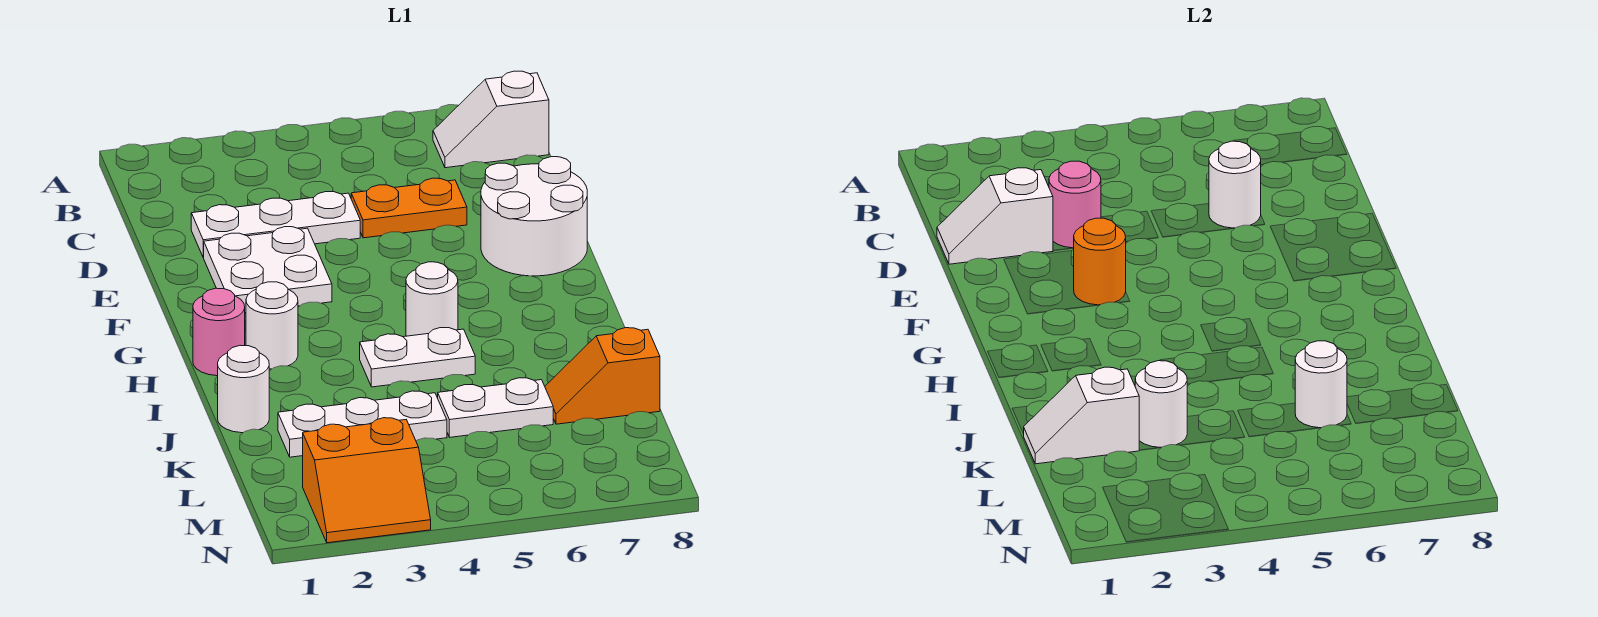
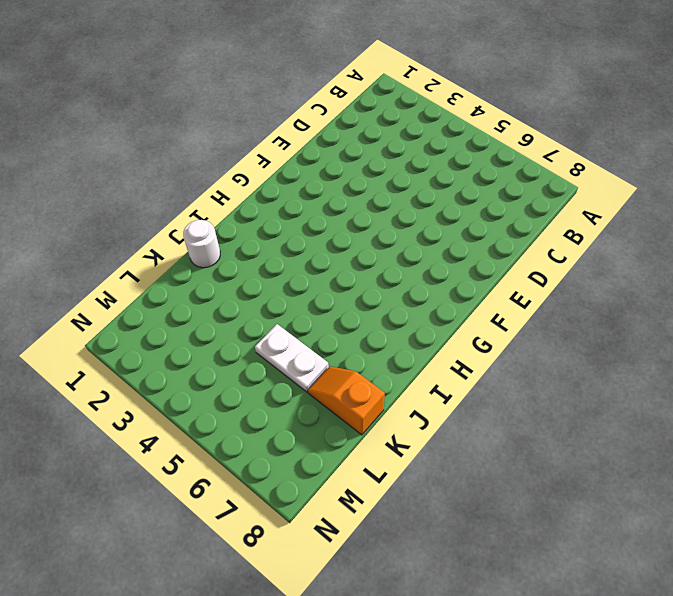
none -> white 1x2 slope [433,71,549,168]
none -> white 1x3 plate [191,192,360,257]
none -> orange 1x2 plate [351,178,467,238]

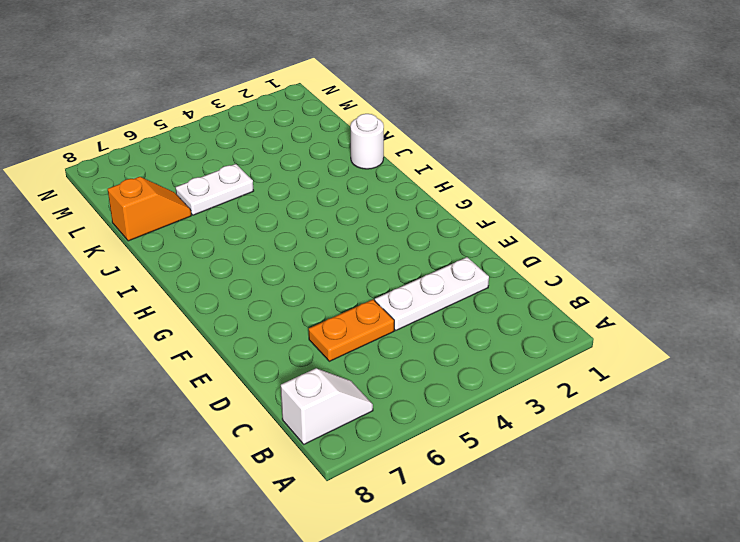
none -> white 2x2 plate [203,227,332,313]
none -> white 2x2 round brick [481,157,587,276]
none -> pink 1x1 round brick [193,288,245,376]

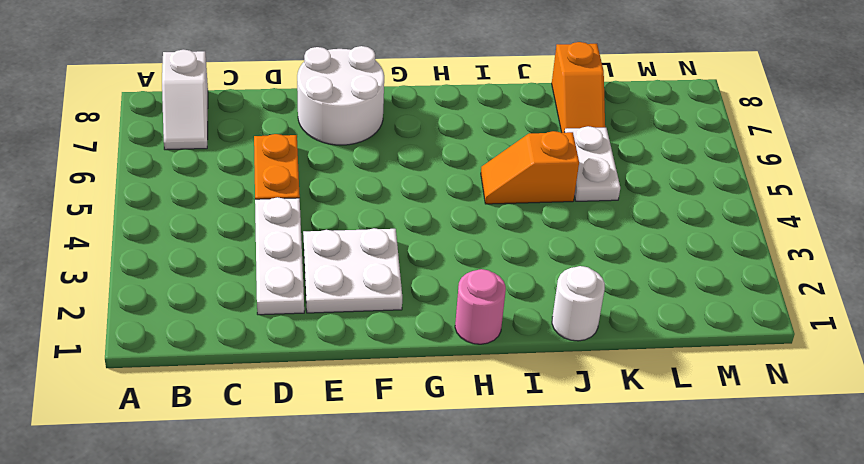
orange 1x2 slope [481,131,579,204] -> white 1x2 plate [360,328,475,387]
none -> white 1x1 round brick [246,282,298,369]
none -> white 1x1 round brick [406,262,458,336]
none -> white 1x3 plate [278,391,447,457]

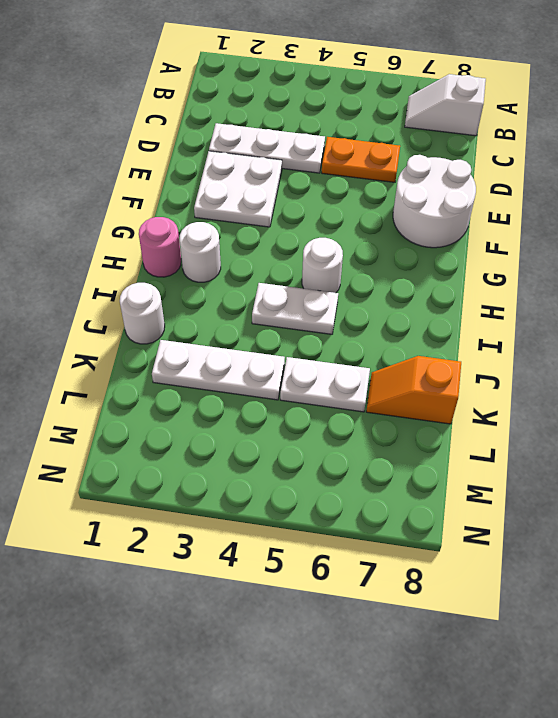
none -> orange 2x2 slope [303,418,431,543]
none -> white 1x2 slope [937,168,1053,264]
none -> pink 1x1 round brick [1049,161,1101,248]

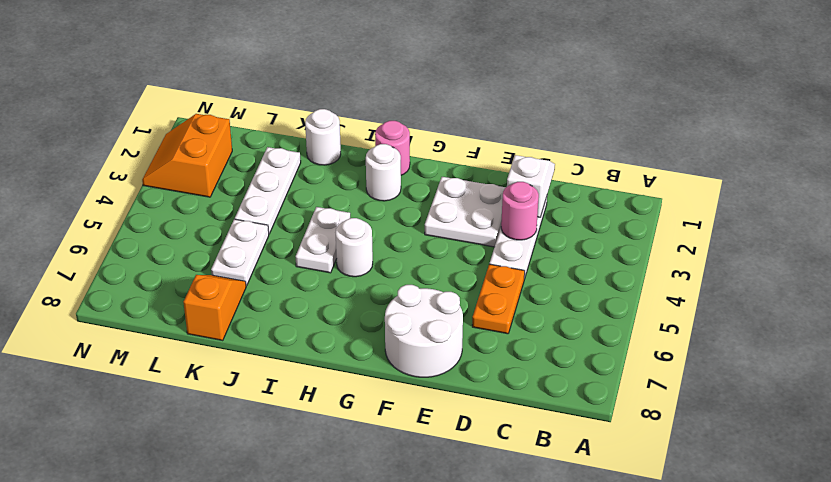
none -> white 1x2 slope [433,71,549,168]
none -> white 1x1 round brick [1209,141,1261,228]
none -> orange 1x1 round brick [1074,218,1126,305]

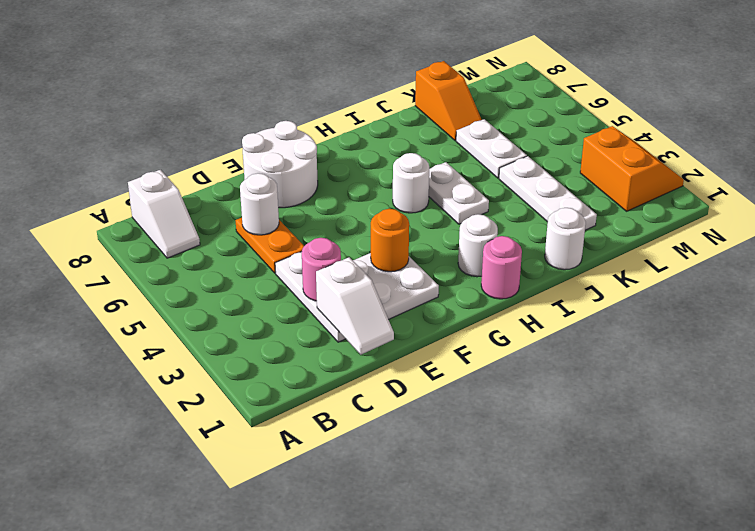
none -> white 1x2 slope [1024,367,1139,464]
none -> white 1x1 round brick [1135,361,1187,447]
none -> white 1x1 round brick [1295,341,1347,428]

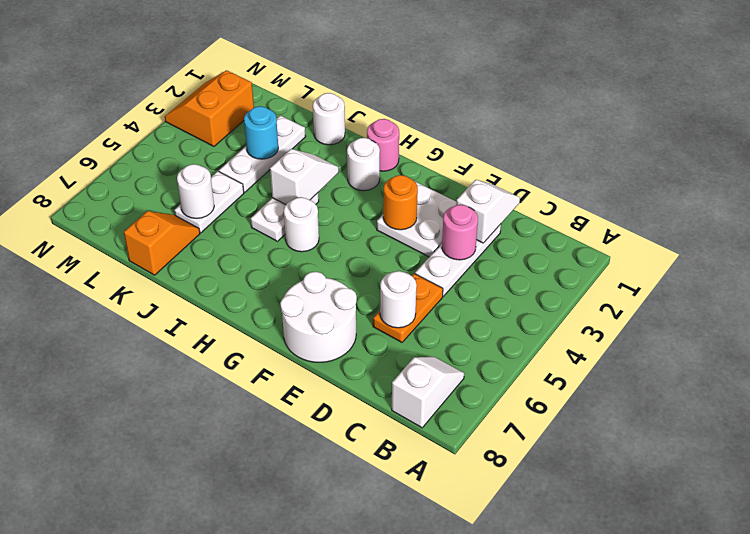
white 1x2 slope [270,149,339,205] -> white 1x2 slope moved to [1024,367,1139,464]
cyan 1x1 round brick [244,106,278,159] -> white 1x1 round brick [1135,361,1187,447]

